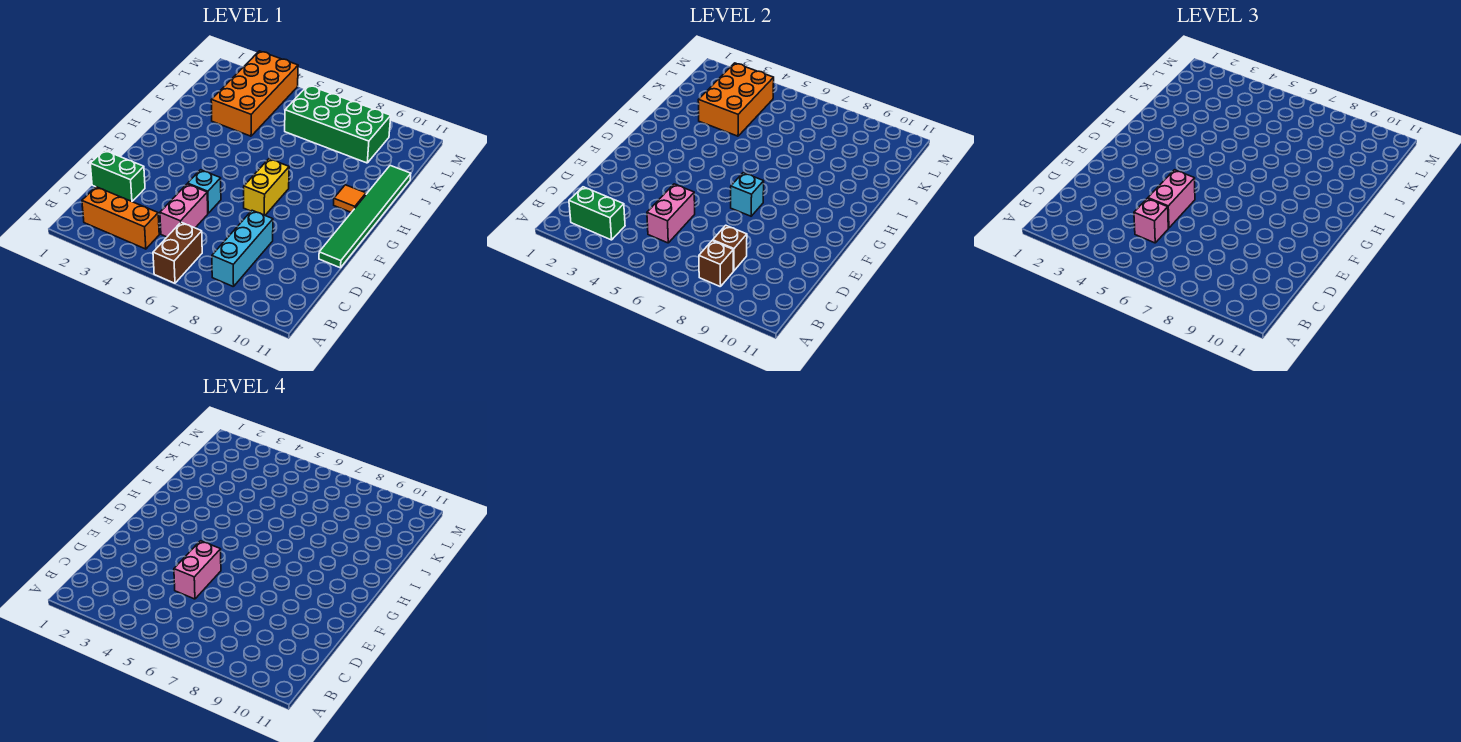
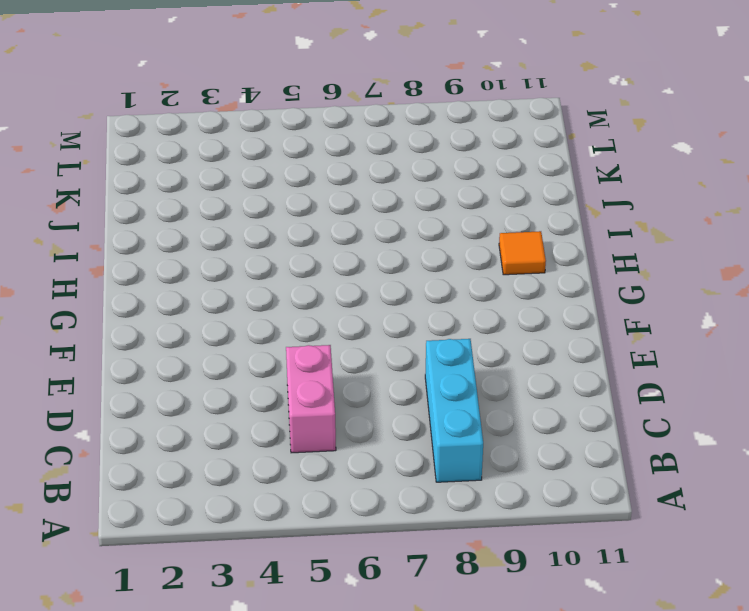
none -> brown 1x2 brick [153,222,202,283]
none -> orange 1x3 brick [82,187,159,249]
none -> green 1x2 brick [90,150,145,201]

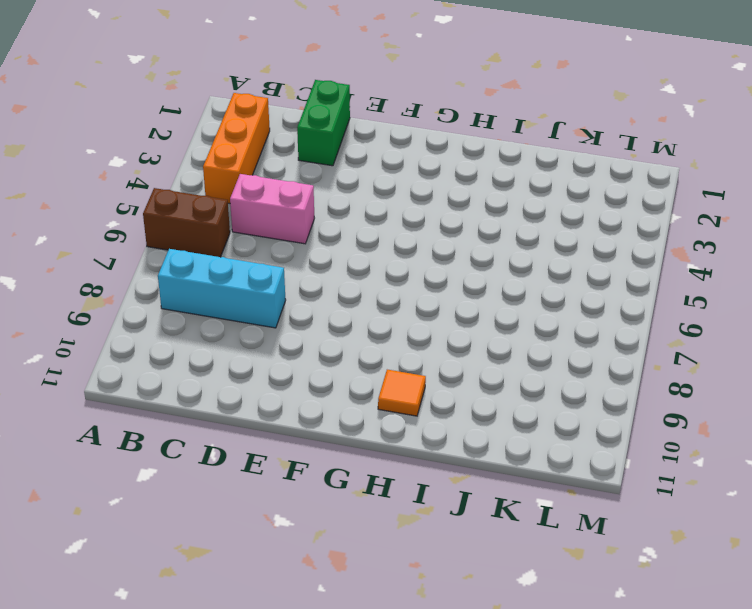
none -> cyan 1x1 brick [188,170,221,213]
none -> green 1x6 tile [319,166,411,268]
none -> yellow 1x2 brick [244,159,289,215]

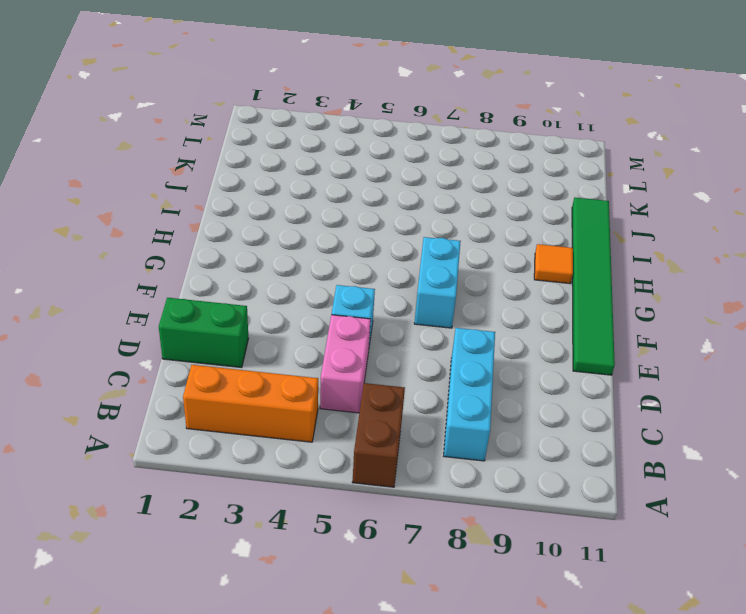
cyan 1x2 brick [414,237,461,328] -> yellow 1x2 brick [244,159,289,215]
none -> orange 2x4 brick [211,51,298,136]
none -> green 2x4 brick [285,85,391,163]
none -> green 1x2 brick [569,187,625,240]

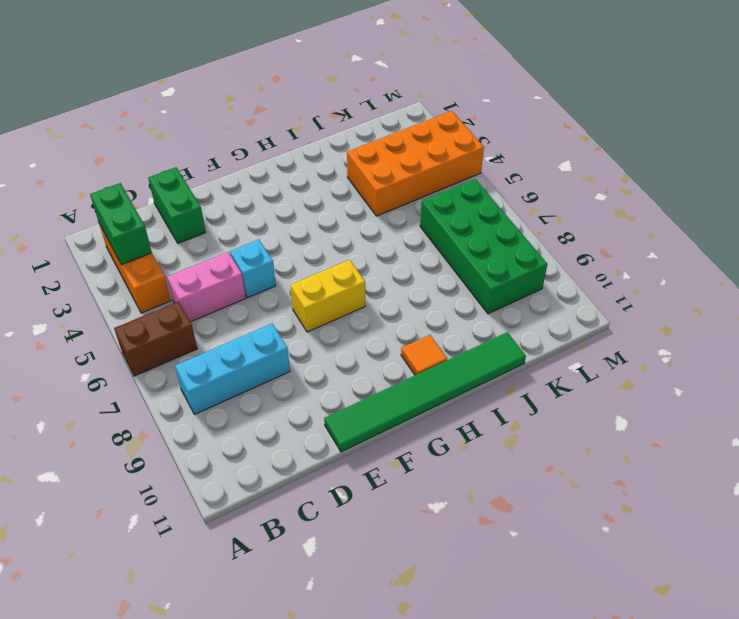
none -> brown 1x1 brick [699,241,733,287]
none -> pink 1x2 brick [647,184,695,243]
none -> brown 1x1 brick [713,225,747,271]

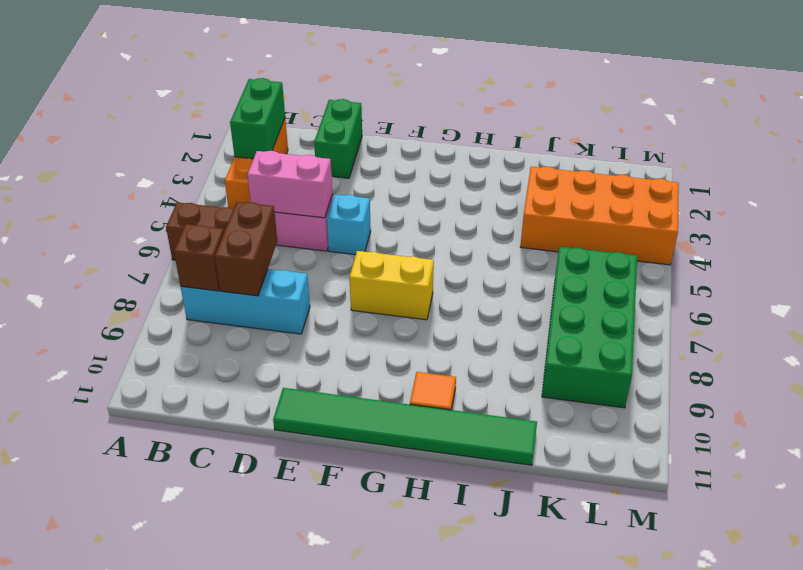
brown 1x2 brick [215,202,277,296] -> brown 1x1 brick [713,225,747,271]
none -> cyan 1x1 brick [731,173,764,216]
none -> orange 2x3 brick [698,63,774,136]
none -> pink 1x1 brick [1134,198,1168,243]

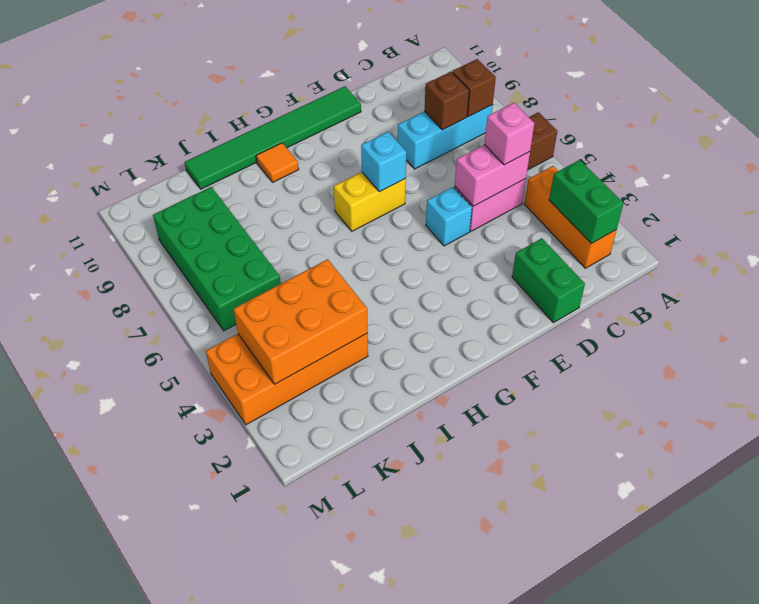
none -> pink 1x2 brick [1148,170,1195,228]
none -> pink 1x2 brick [174,541,221,599]

